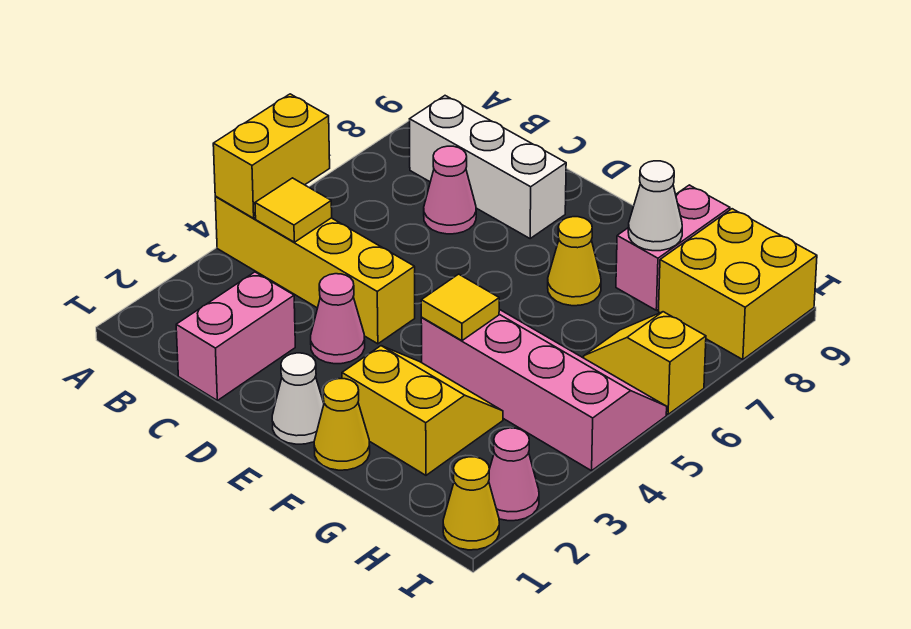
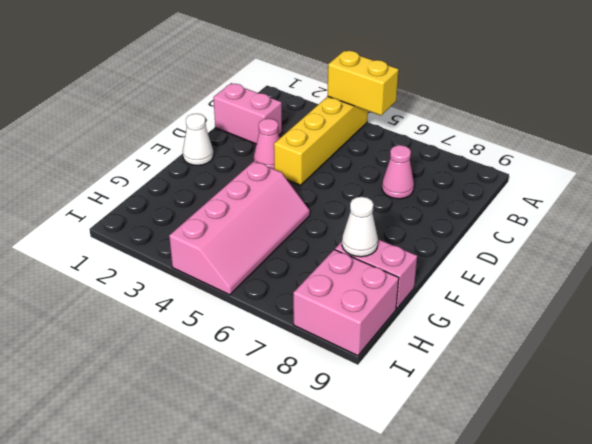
pink 2x2 brick [293,250,399,356] -> yellow 2x2 brick [658,209,817,360]
none -> white 1x3 brick [410,96,566,238]
none -> yellow 1x1 cone [314,379,370,470]
none -> yellow 2x2 slope [342,346,503,475]

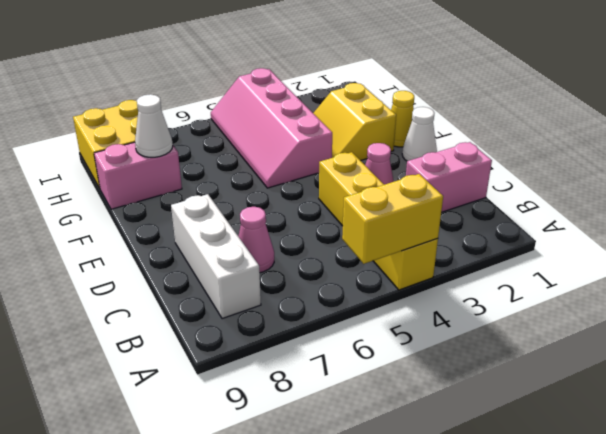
none -> yellow 1x1 cone [548,217,601,306]
none -> yellow 1x2 slope [584,312,706,414]
none -> yellow 1x1 cone [443,457,499,550]

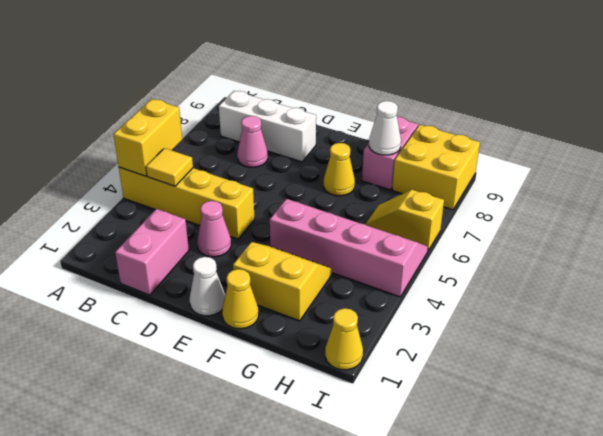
none -> pink 1x1 cone [489,428,539,521]
none -> yellow 1x1 tile [421,274,499,341]

